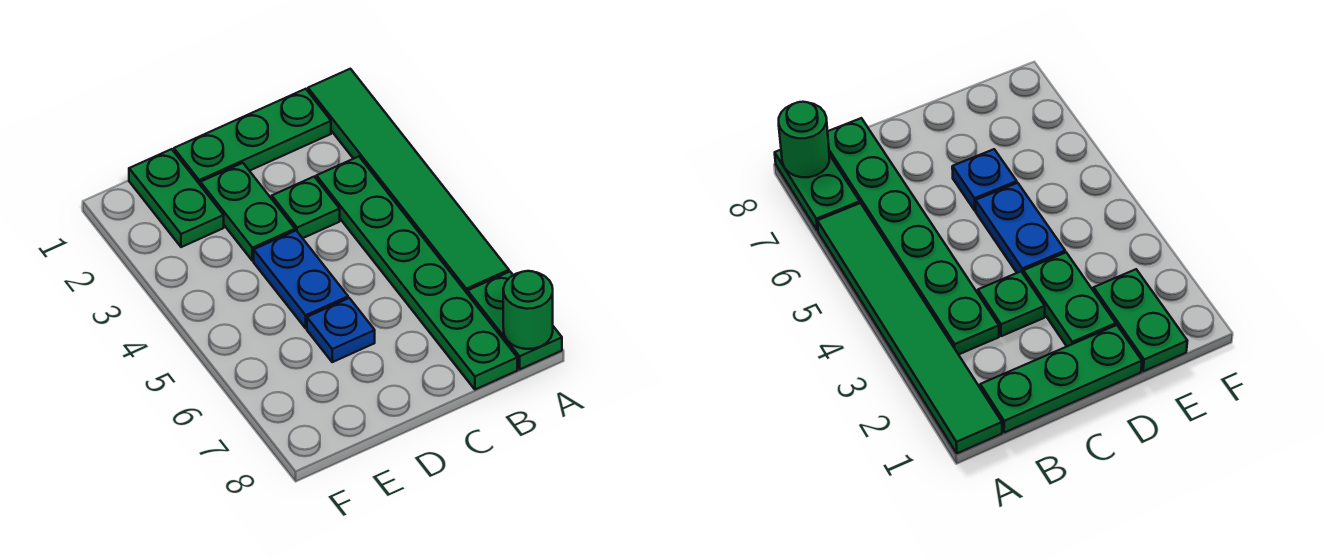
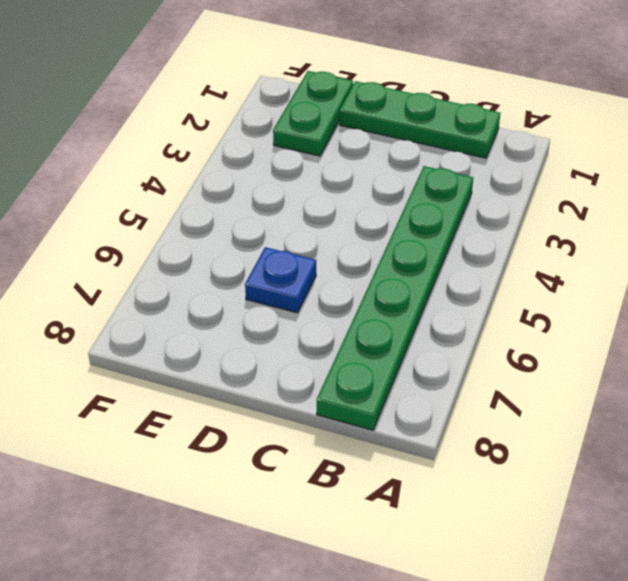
none -> green 1x6 tile [308,69,509,294]
none -> green 1x2 plate [468,272,562,369]

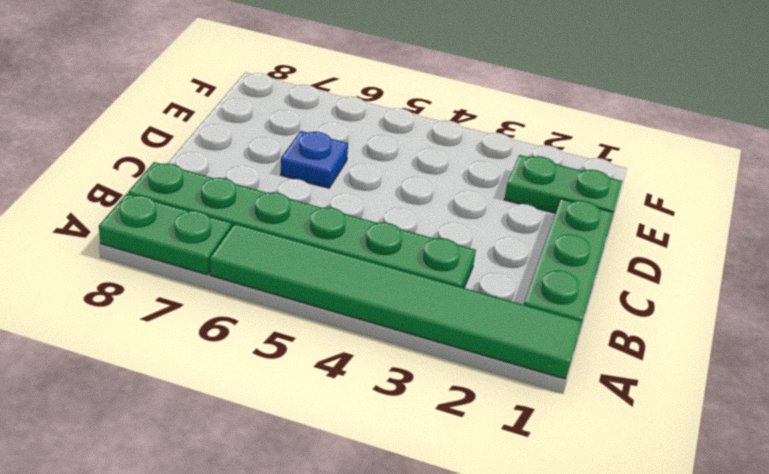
none -> green 1x1 plate [272,177,340,238]
none -> green 1x2 plate [200,163,295,261]

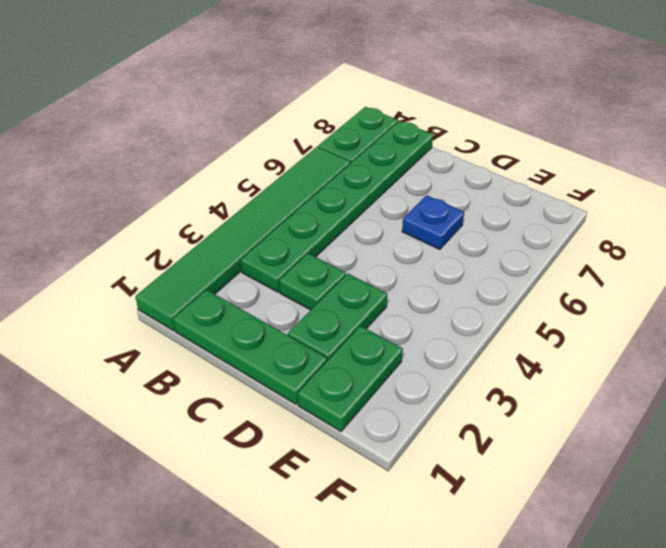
none -> blue 1x2 plate [254,231,348,328]
none -> green 1x1 round brick [503,271,553,349]

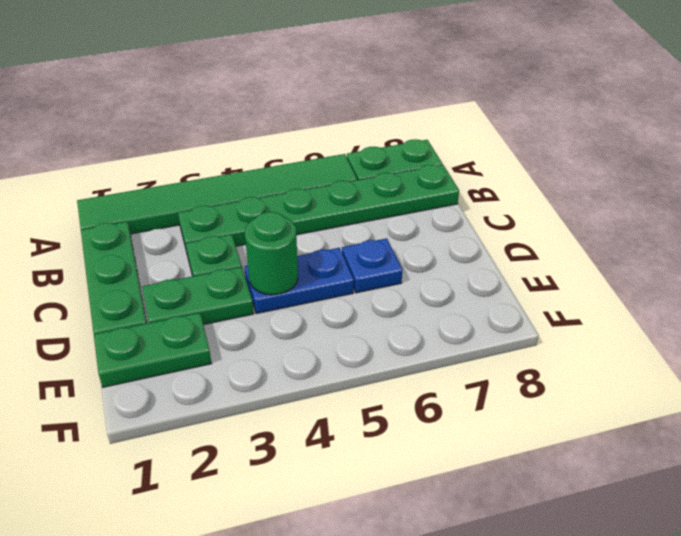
green 1x1 round brick [245,212,298,295] -> green 1x1 round brick moved to [503,271,553,349]

